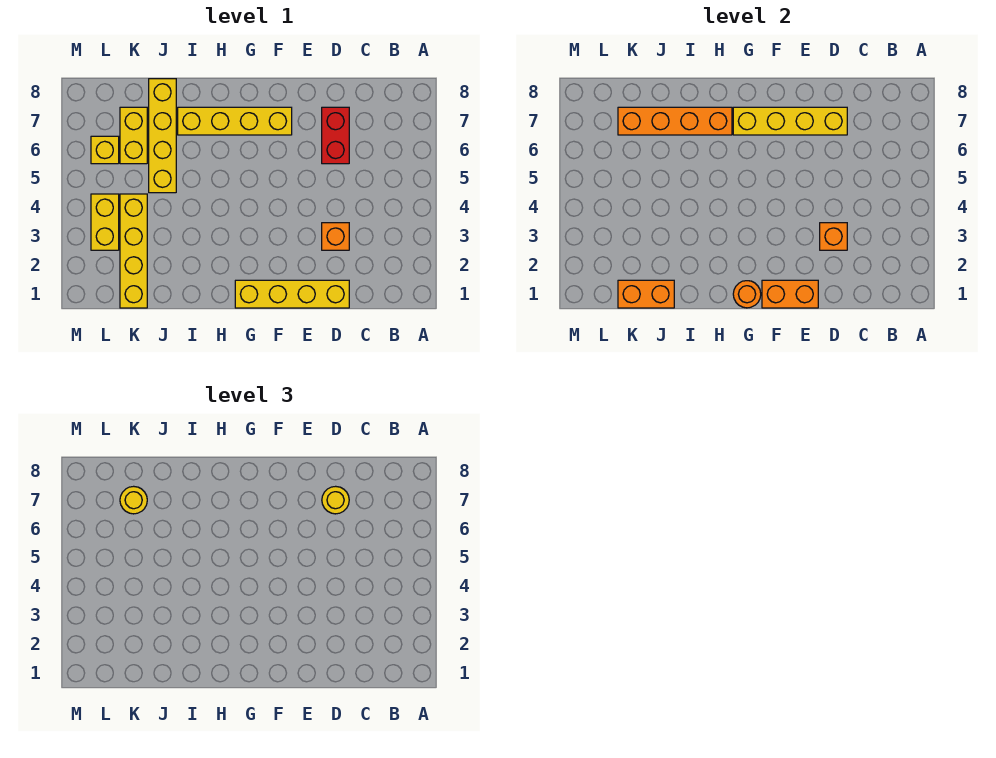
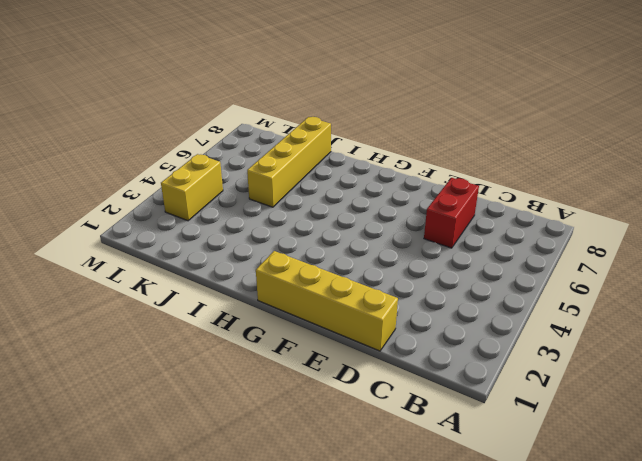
none -> orange 1x1 brick [322,223,349,250]
none -> yellow 1x4 brick [178,107,292,135]
none -> yellow 1x4 brick [120,194,147,308]

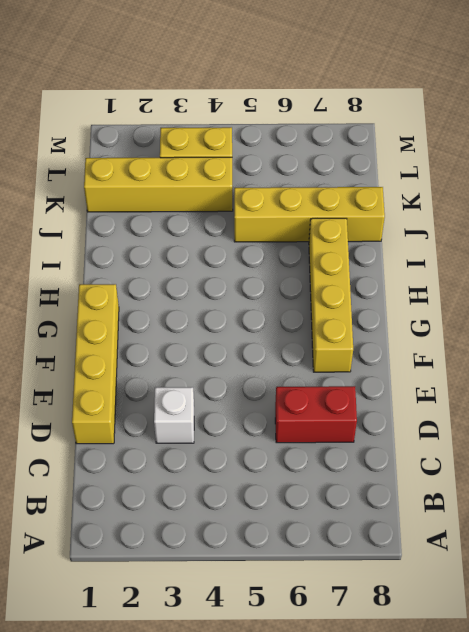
white 1x1 brick [154,387,194,443] -> orange 1x1 brick [322,223,349,250]
none -> yellow 1x2 brick [120,107,147,164]
none -> yellow 1x1 brick [91,136,119,164]
none -> orange 1x1 brick [820,223,847,250]

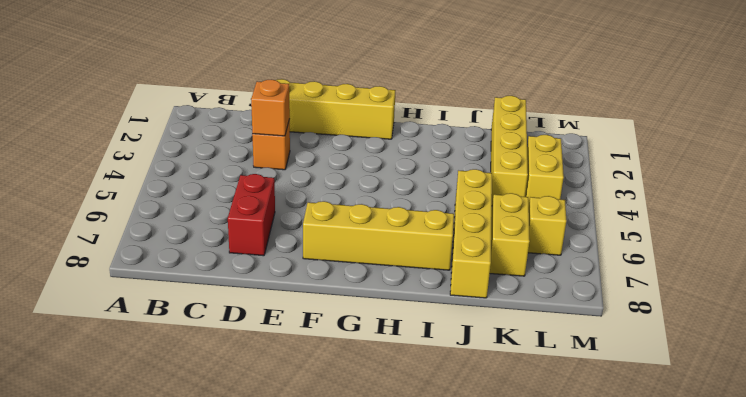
none -> yellow 1x4 brick [733,107,847,135]
none -> orange 1x2 brick [762,280,818,308]
none -> orange 1x1 round brick [733,281,761,308]

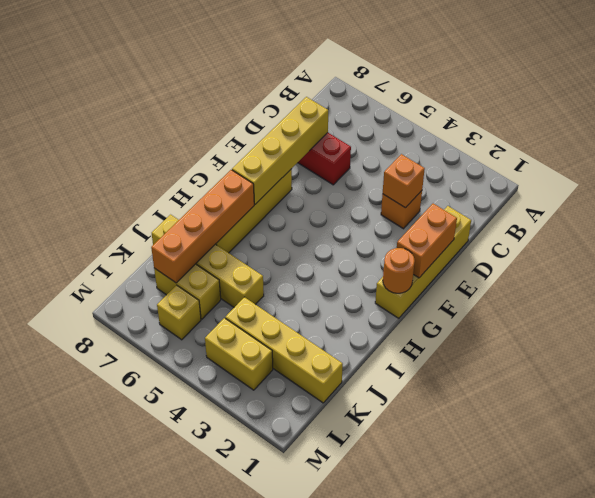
none -> orange 1x2 brick [618,280,674,308]
none -> yellow 1x1 round brick [322,486,349,514]
none -> yellow 1x1 round brick [120,486,147,514]

